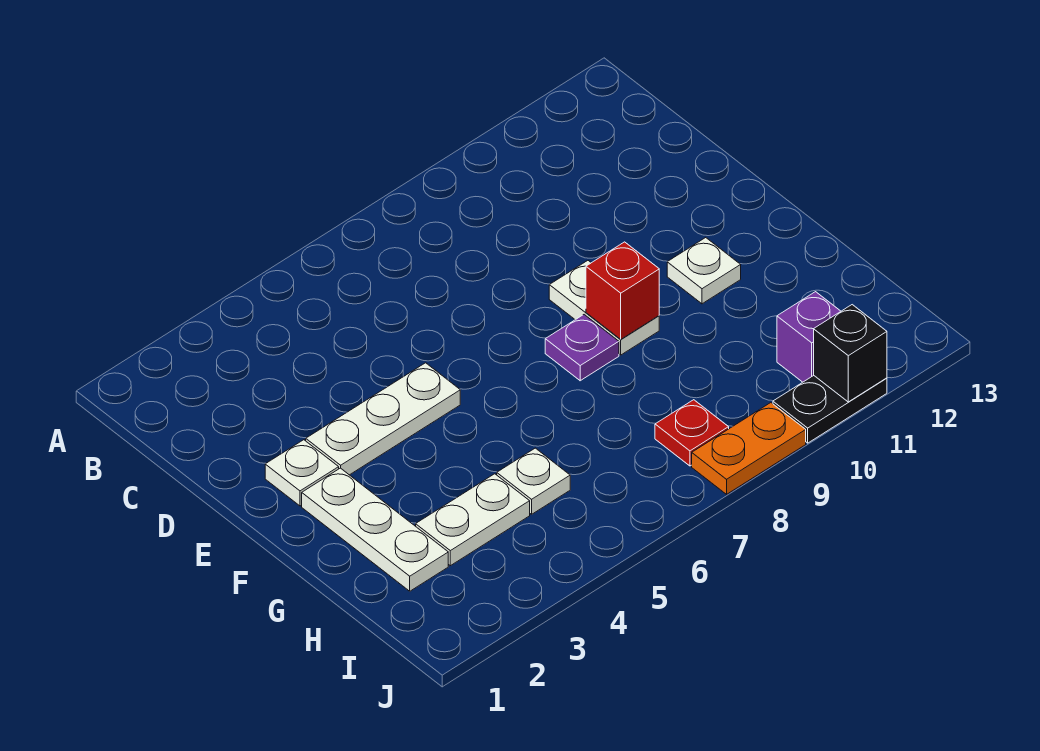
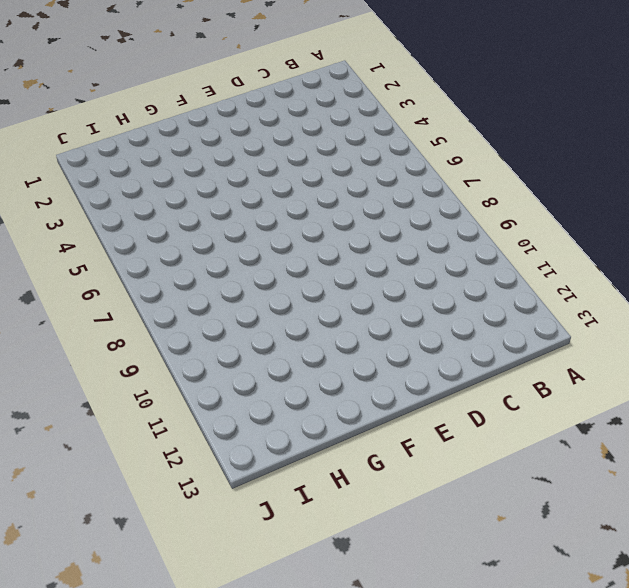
none -> white 1x1 plate [265,440,339,506]
none -> white 1x3 plate [306,363,460,475]
none -> white 1x2 plate [549,261,659,355]

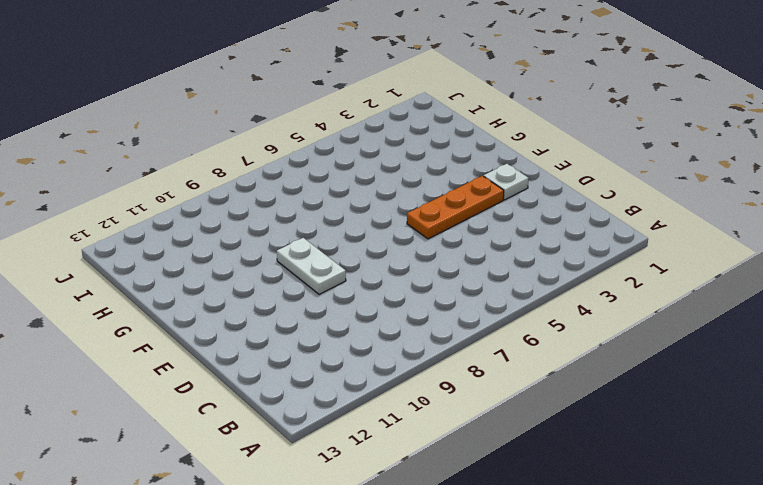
orange 1x3 plate [407,176,504,239] -> white 1x3 plate [306,363,460,475]
none -> white 1x3 plate [302,468,448,591]
none -> purple 1x1 plate [545,315,619,381]
none -> white 1x1 plate [667,238,741,304]

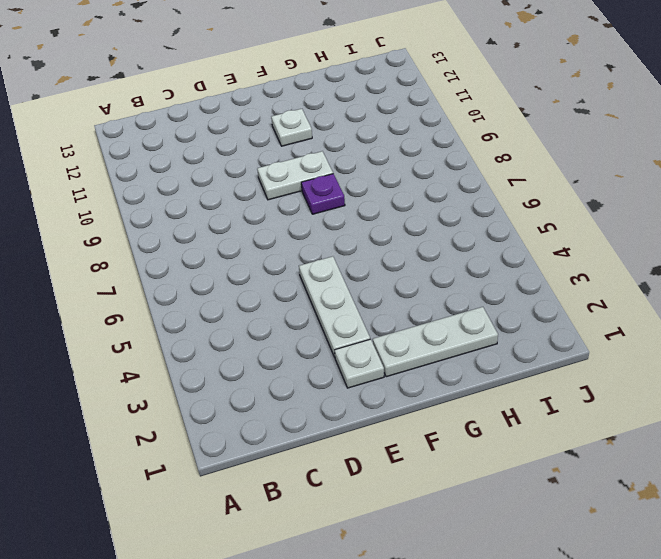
none -> white 1x2 plate [416,474,530,566]
none -> white 1x1 plate [497,448,570,514]
none -> red 1x1 plate [655,400,729,466]

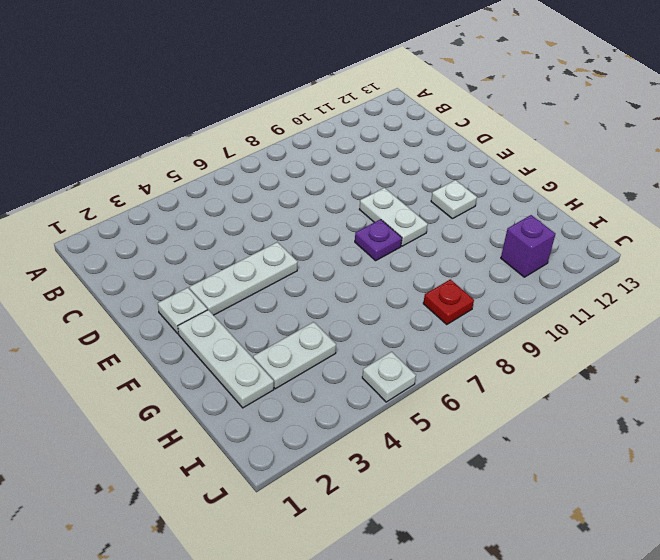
white 1x1 plate [362,352,416,402] -> white 1x1 plate moved to [497,448,570,514]
none -> orange 1x2 plate [692,403,806,494]
none -> black 1x2 plate [773,376,887,443]
none -> red 1x1 brick [586,242,659,339]

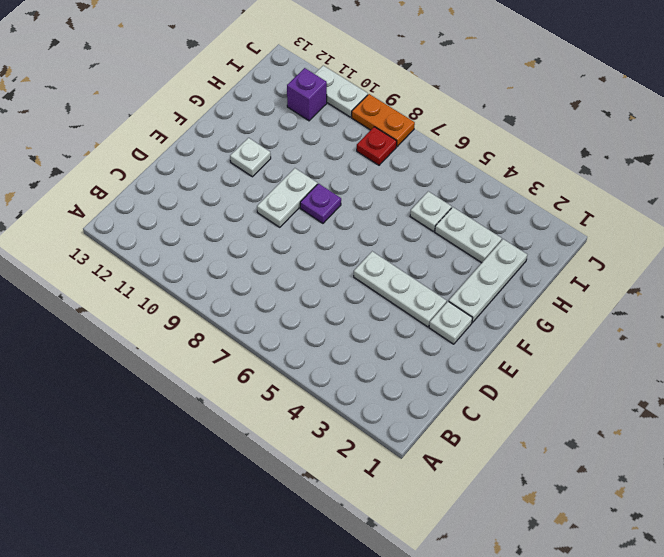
white 1x2 plate [315,66,368,117] -> black 1x2 plate [773,376,887,443]
none -> red 1x1 brick [586,242,659,339]
none -> black 1x1 brick [814,305,887,402]

